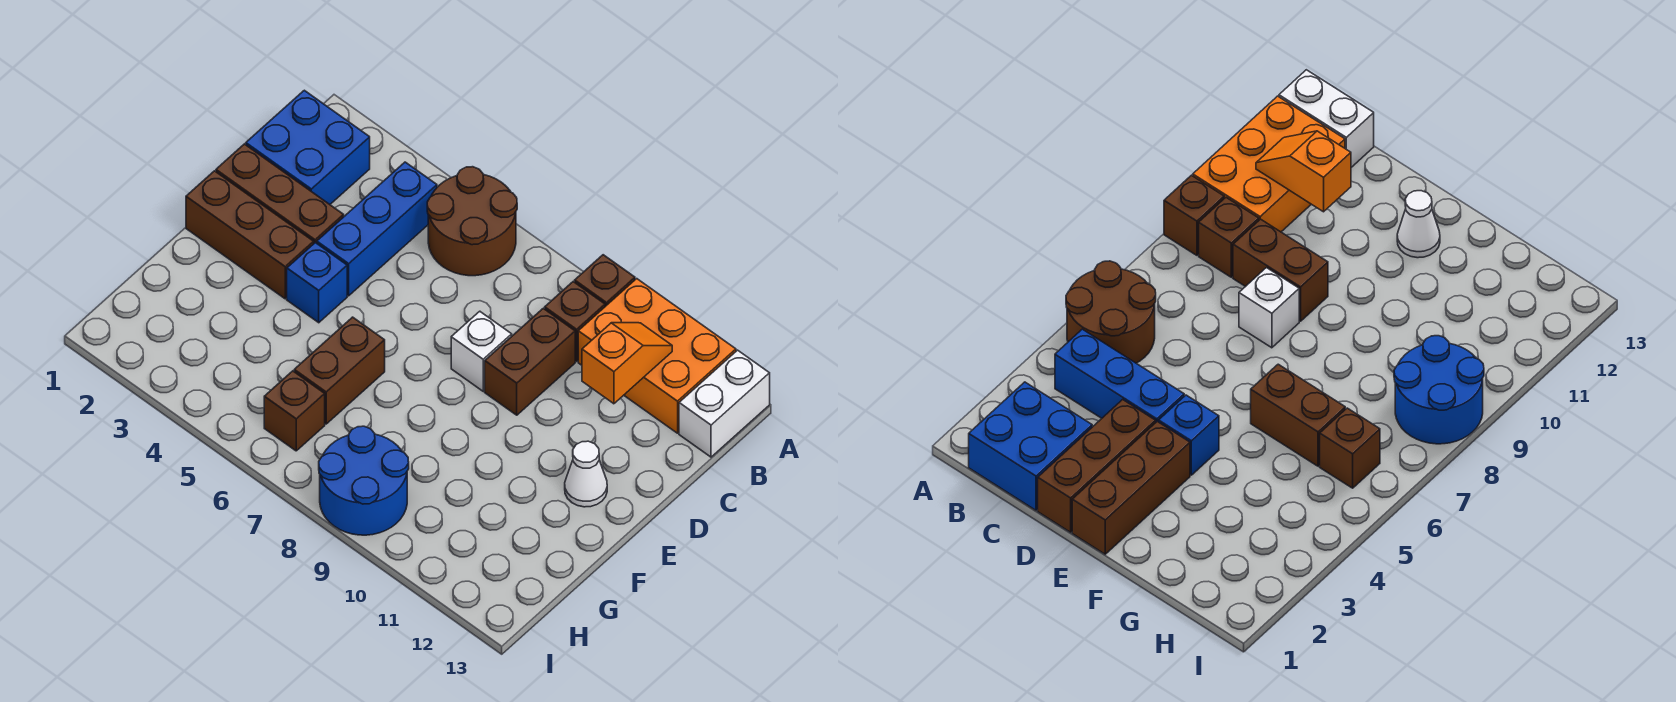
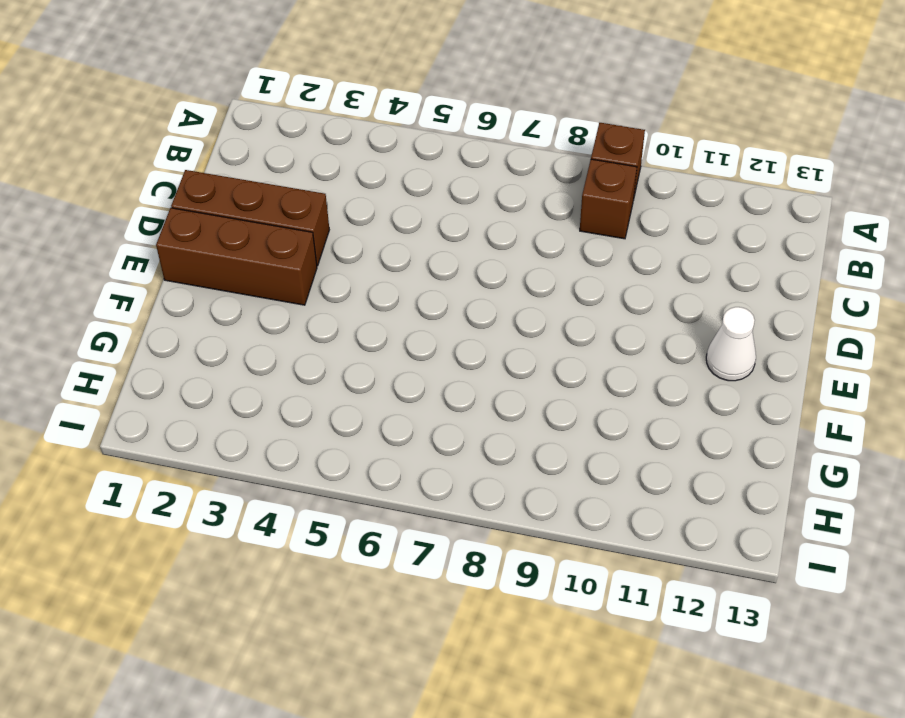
none -> brown 2x2 round brick [427,167,517,276]
none -> orange 2x3 brick [578,279,736,433]
none -> white 1x2 brick [679,350,770,457]

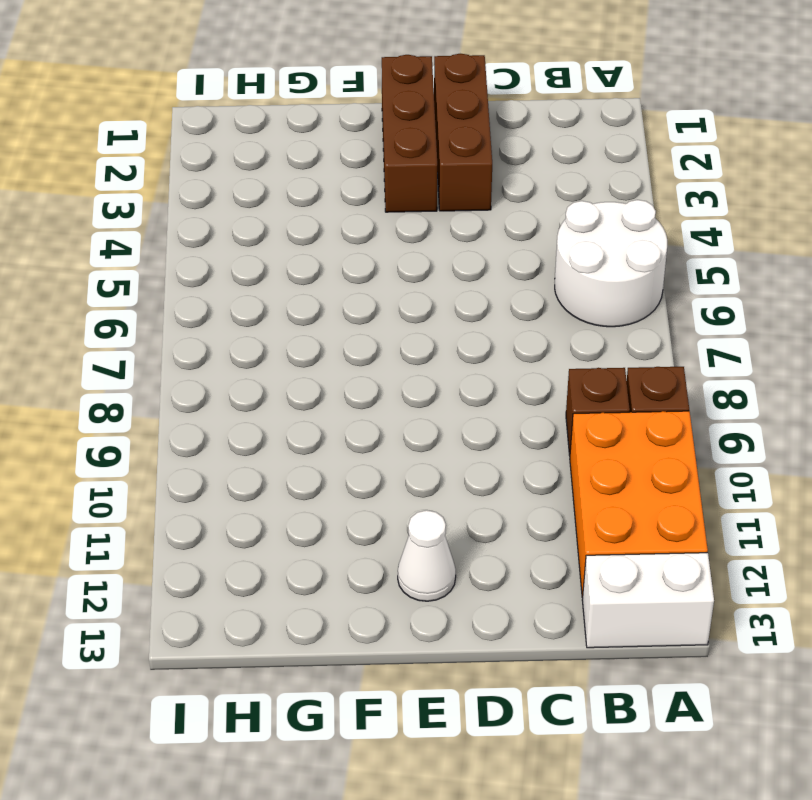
white 2x2 round brick [555,200,667,327] -> brown 2x2 round brick [427,167,517,276]
none -> blue 2x2 brick [246,90,370,204]
none -> blue 1x3 brick [317,162,437,296]
none -> brown 1x2 brick [485,308,575,415]

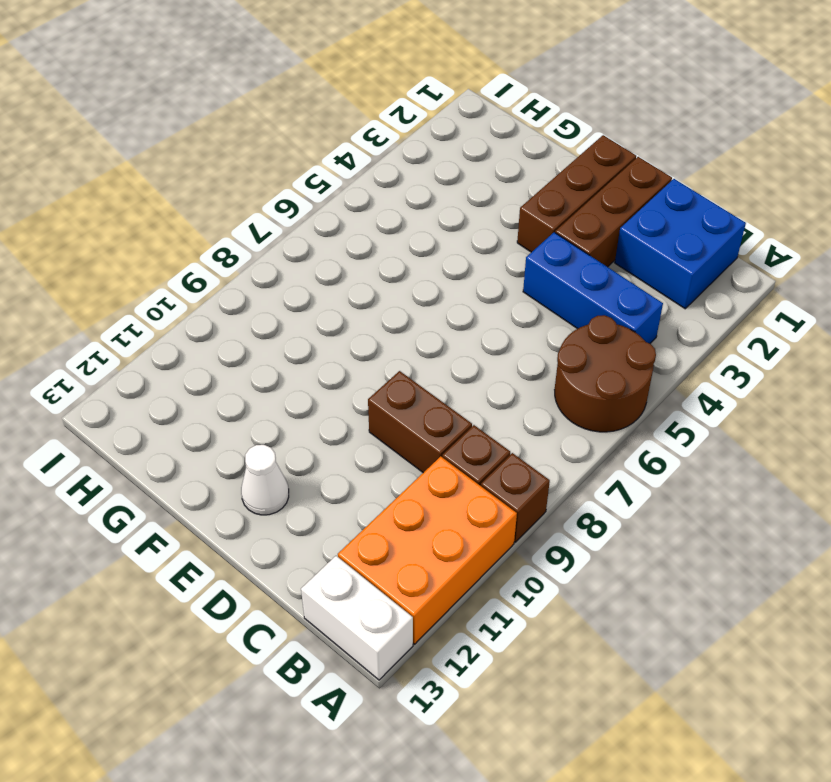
none -> white 1x1 brick [451,311,512,391]
none -> blue 1x1 brick [287,243,347,323]
none -> brown 1x2 brick [294,317,385,424]

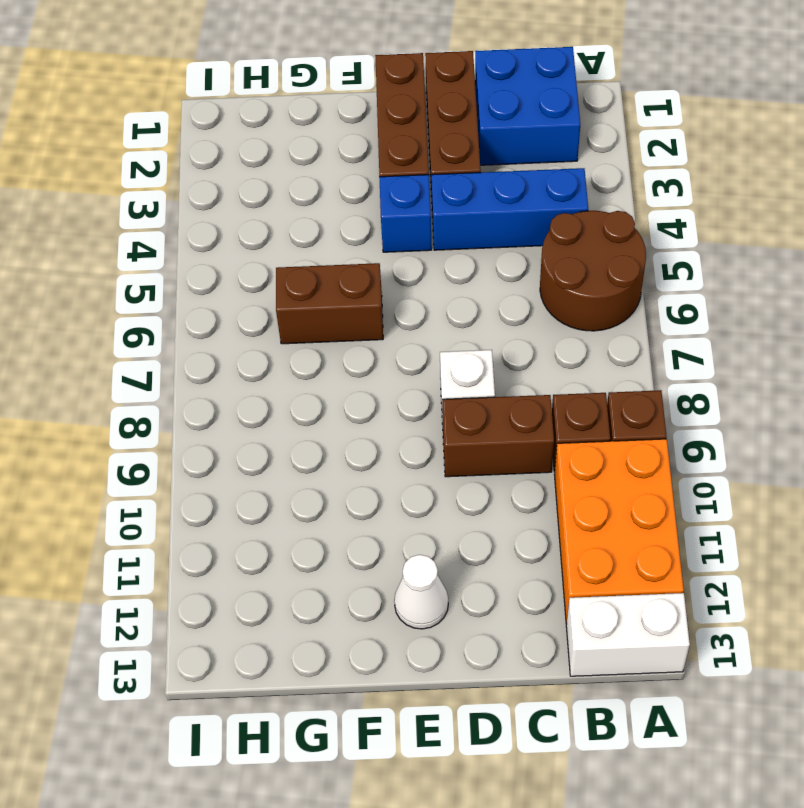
none -> brown 1x1 brick [264,371,325,451]
none -> blue 2x2 round brick [319,426,409,535]
none -> orange 1x2 slope [582,323,672,404]

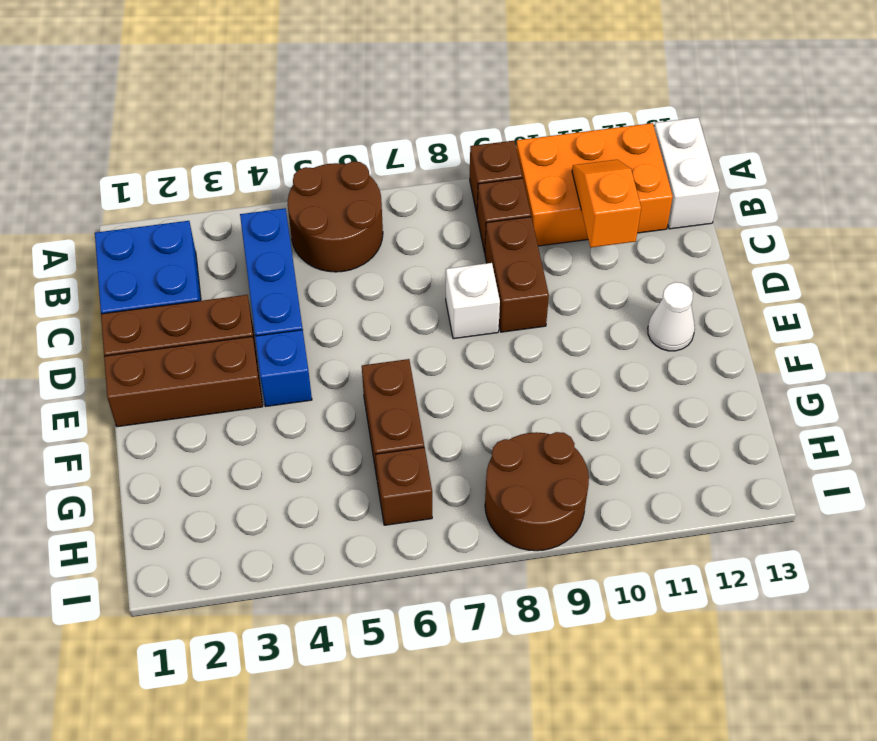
brown 2x2 round brick [485,432,589,551] -> blue 2x2 round brick [319,426,409,535]

